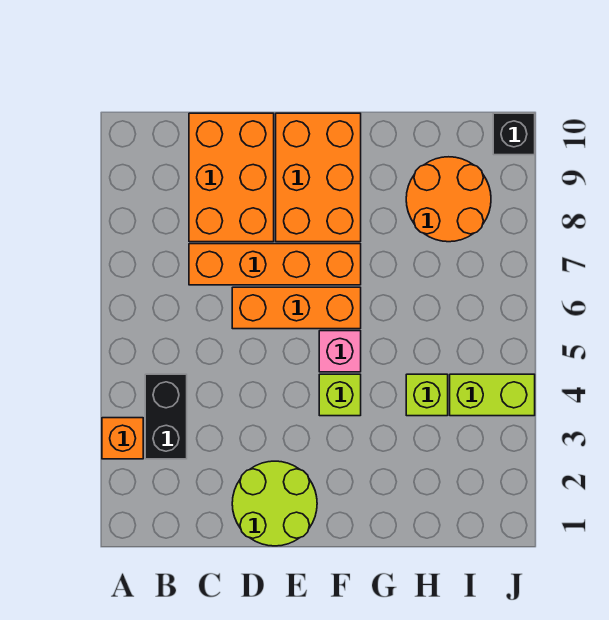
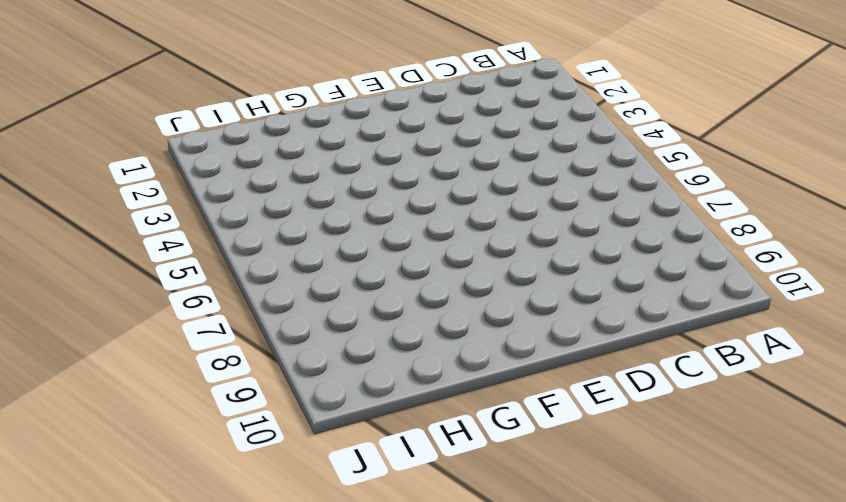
none -> orange 1x1 brick [102,418,143,459]
none -> black 1x2 brick [145,374,187,459]
none -> orange 1x4 brick [189,244,361,285]

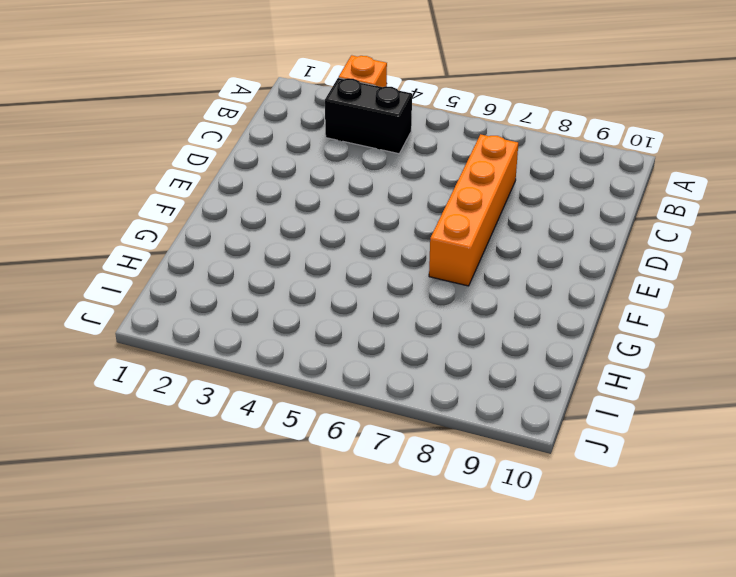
none -> orange 2x3 brick [189,113,274,242]
none -> lime 2x2 round brick [232,461,317,546]
none -> orange 1x3 brick [232,287,361,329]

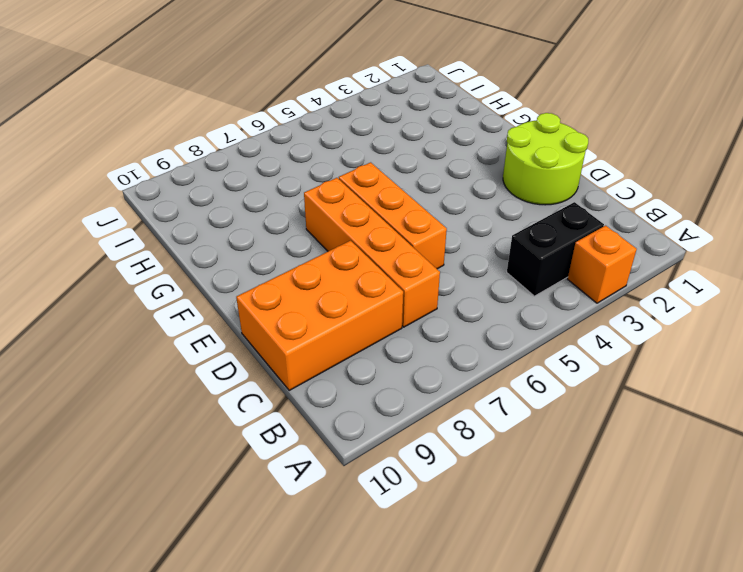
none -> orange 2x3 brick [276,113,361,242]
none -> lime 1x1 brick [319,374,361,416]
none -> pink 1x1 brick [319,331,361,372]

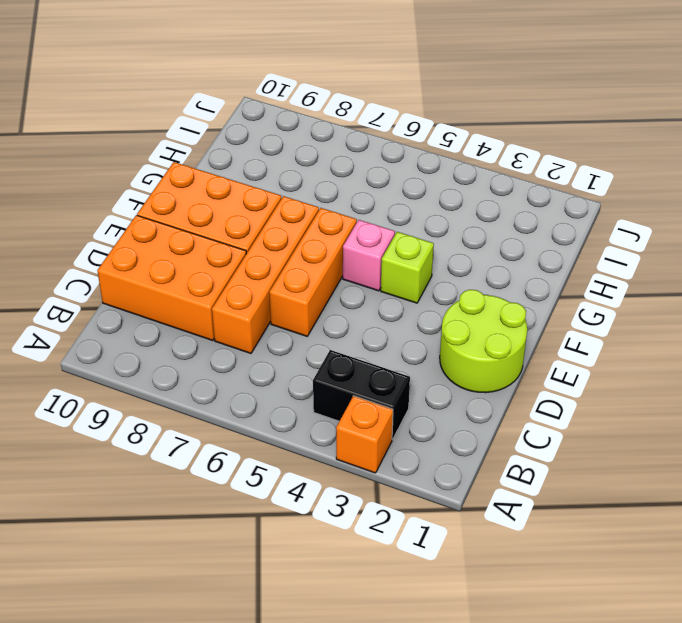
none -> lime 1x1 brick [406,374,448,416]
none -> orange 2x2 round brick [406,157,491,242]
none -> lime 1x2 brick [450,374,535,416]

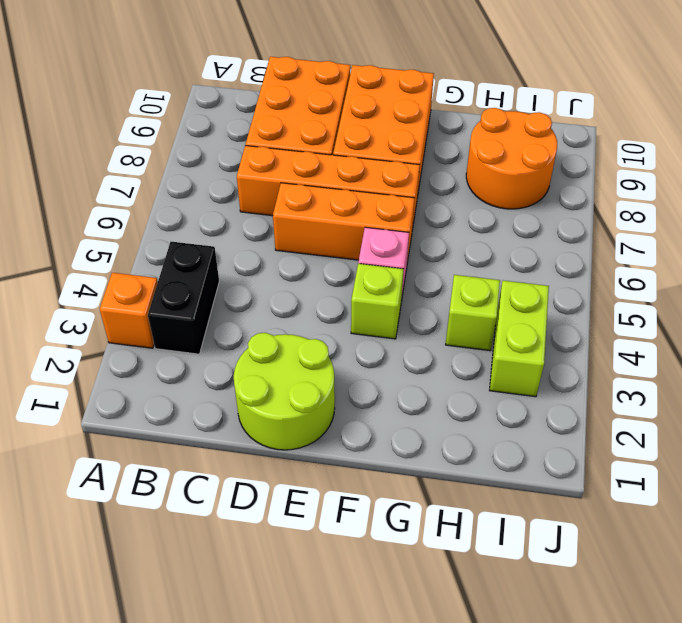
lime 1x2 brick [489,281,549,397] -> lime 1x2 brick turned to [450,374,535,416]
none -> black 1x1 brick [493,113,535,155]

